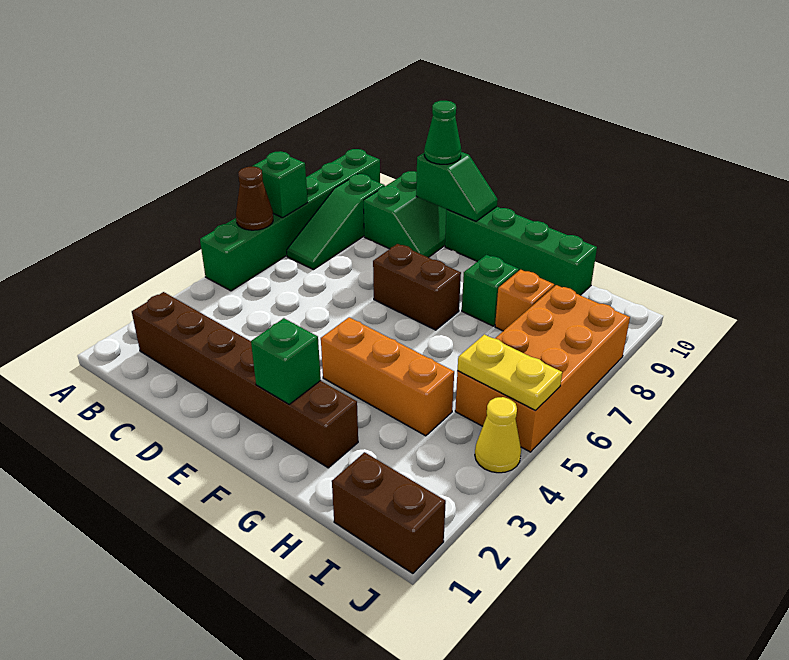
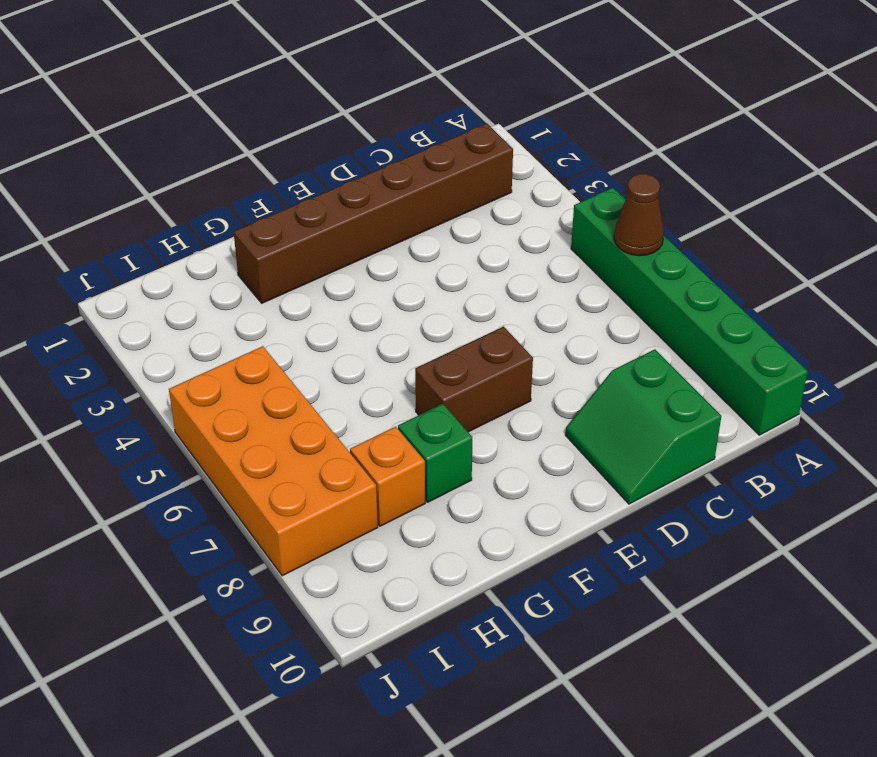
none -> green 1x3 slope [287,174,385,270]
none -> green 1x4 brick [445,207,597,295]
none -> orange 1x3 brick [321,317,454,436]

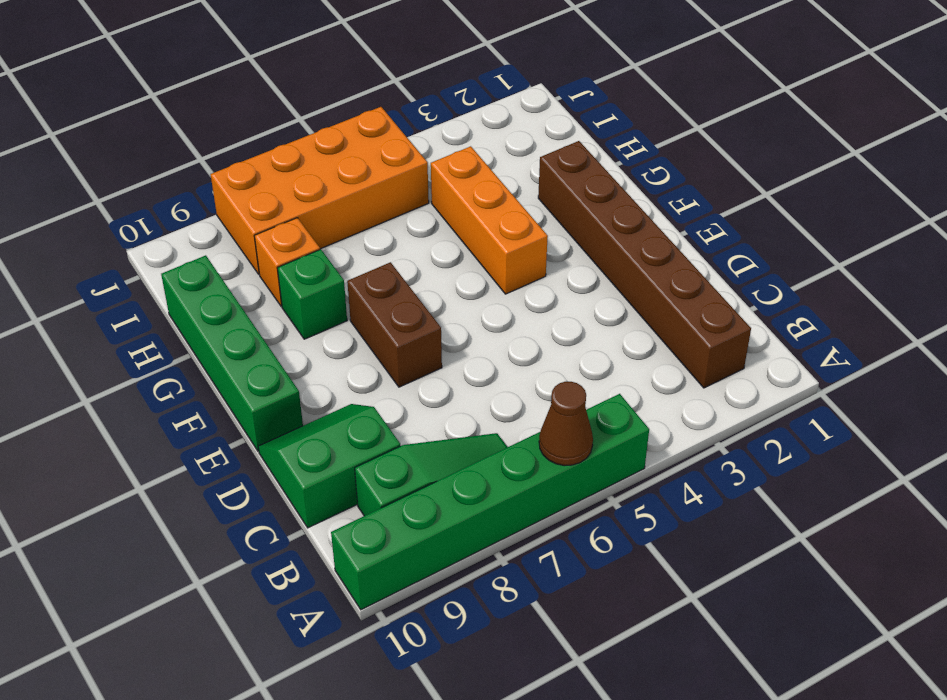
none -> brown 1x2 brick [332,452,446,574]
none -> yellow 1x1 cone [475,397,521,473]
none -> green 1x1 brick [252,151,308,218]

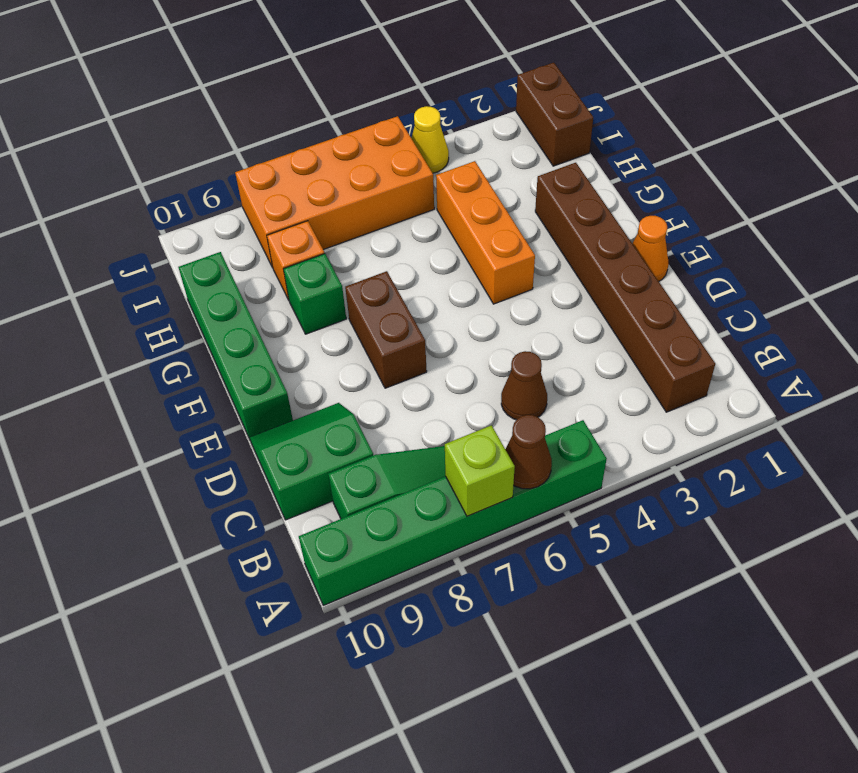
lime 1x1 brick [445,425,515,516] -> green 1x1 brick [252,151,308,218]
brown 1x1 cone [501,351,547,420] -> none
orange 1x1 cone [632,216,669,281] -> none
none -> green 1x2 slope [416,152,498,221]
none -> green 1x1 brick [251,318,321,404]
none -> yellow 1x2 plate [458,334,562,410]

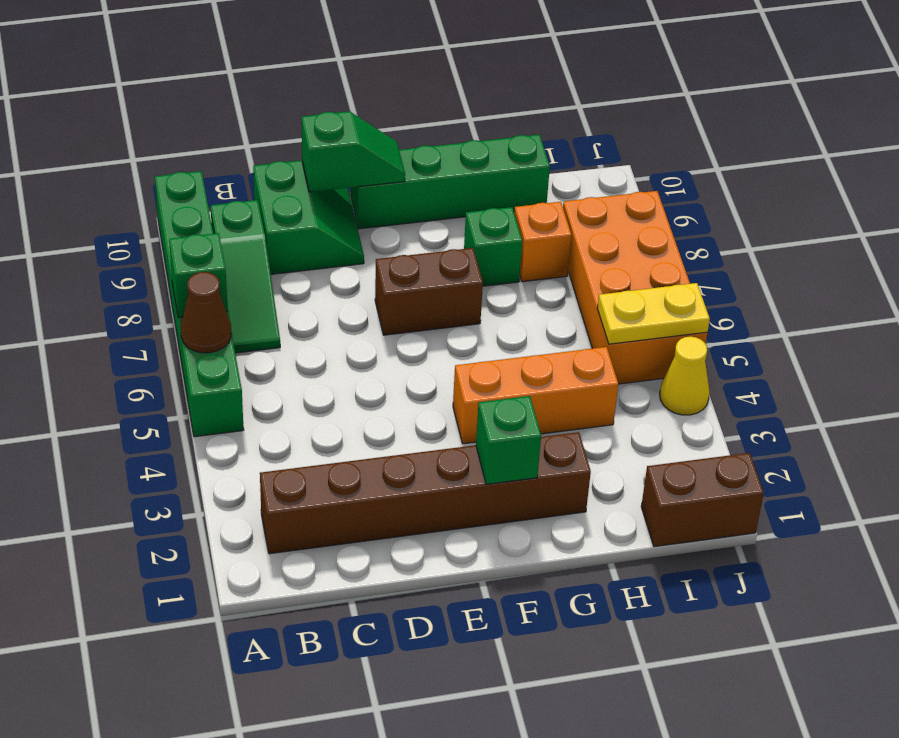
none -> green 1x1 cone [424,101,461,164]

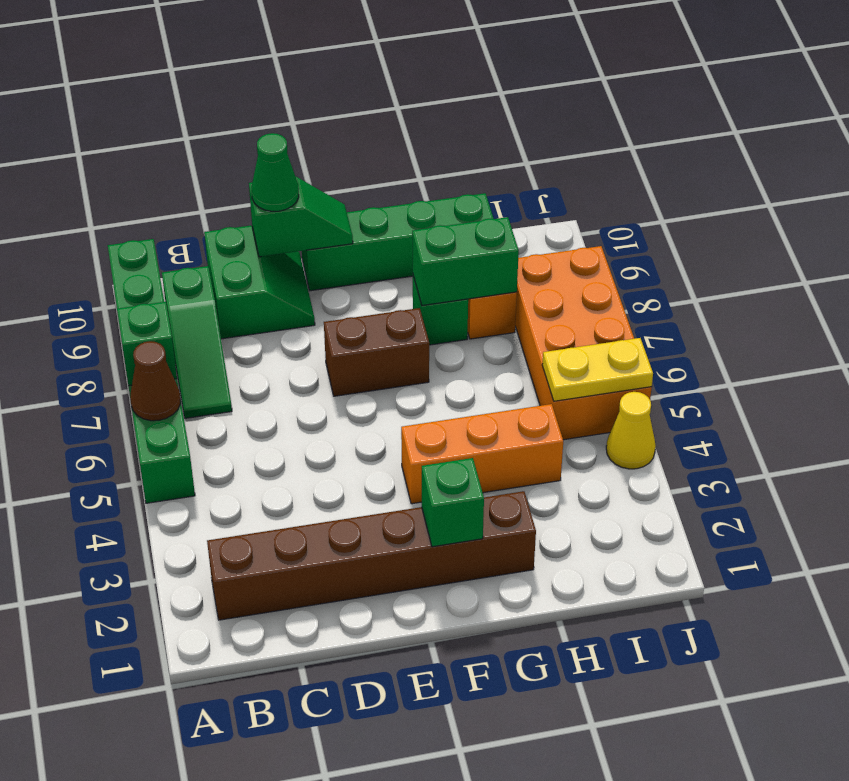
green 1x2 brick [412,217,519,305] -> none
none -> brown 1x2 brick [332,452,446,574]

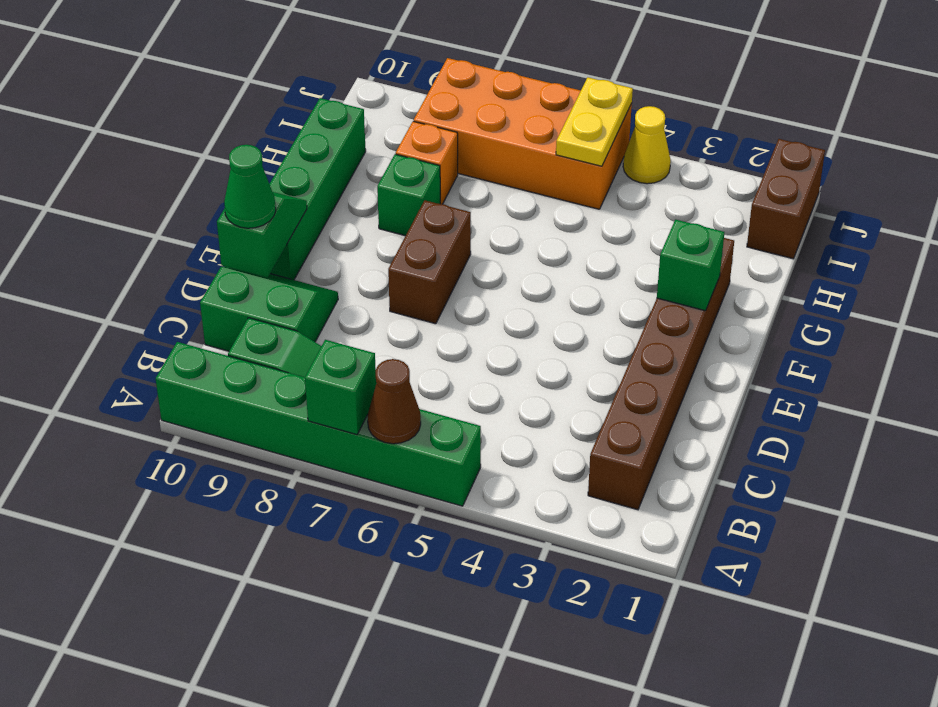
none -> orange 1x3 brick [321,317,454,436]

